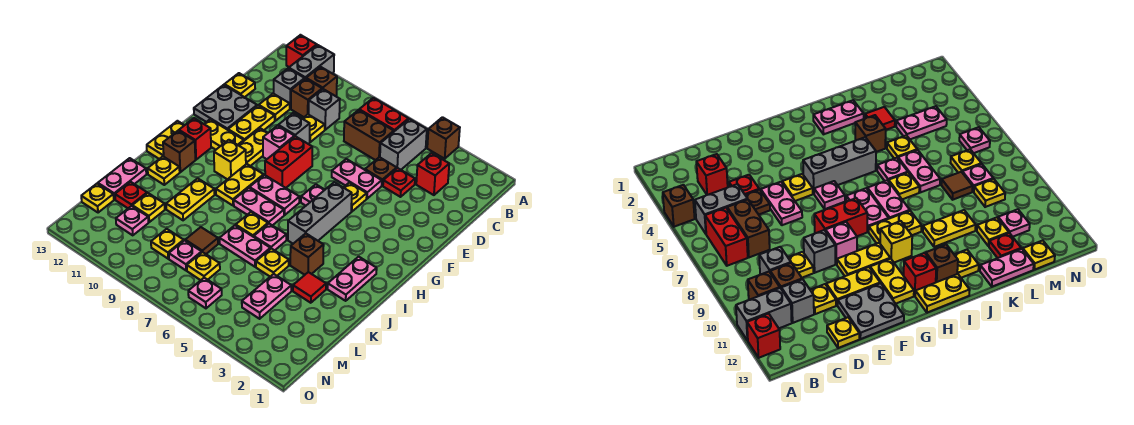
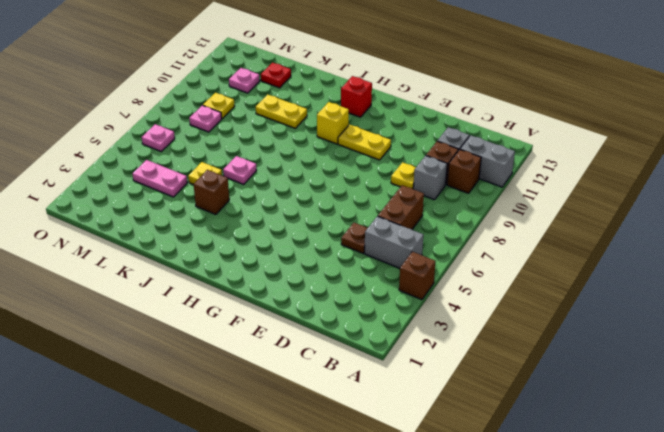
none -> red 1x1 brick [286,35,317,67]
none -> red 1x2 brick [359,98,409,131]
none -> red 1x1 brick [416,153,449,195]
none -> red 1x1 plate [383,168,415,197]

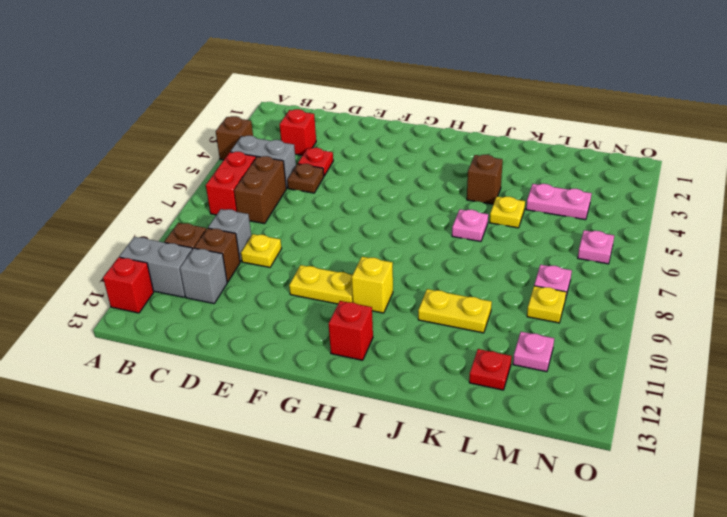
none -> yellow 1x1 plate [259,94,290,121]
none -> yellow 1x1 plate [224,73,255,97]
none -> pink 1x2 plate [332,159,382,199]
none -> grey 1x1 brick [278,113,310,144]

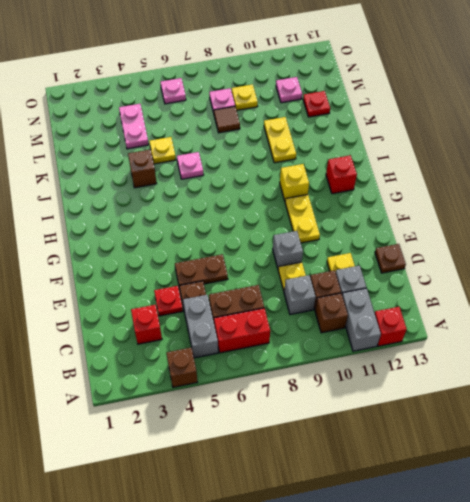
brown 1x1 plate [375,244,406,273] -> yellow 1x1 plate [224,73,255,97]
brown 1x2 plate [175,254,228,285] -> pink 1x2 plate [332,159,382,199]
none -> yellow 1x2 plate [228,106,275,141]
none -> grey 2x2 plate [194,85,257,130]
none -> yellow 1x1 plate [343,183,367,212]
none -> red 1x2 brick [265,136,312,188]

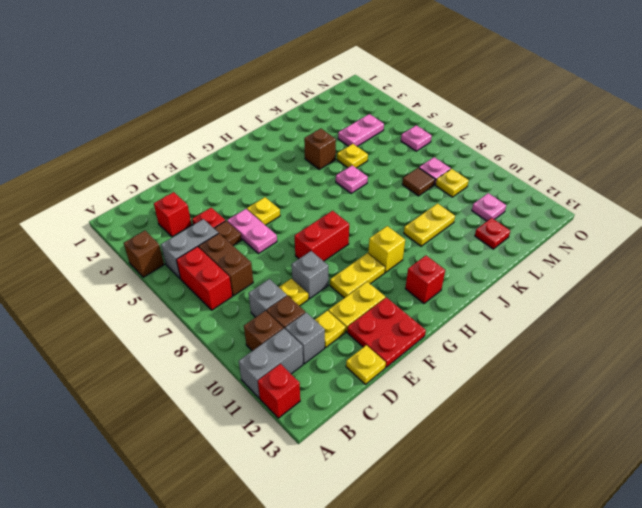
red 2x2 plate [347,297,426,367] -> grey 2x2 plate [194,85,257,130]
none -> pink 1x1 brick [263,126,294,159]
none -> grey 1x3 brick [288,182,352,244]
none -> pink 1x1 plate [301,184,324,206]
none -> yellow 1x2 plate [204,119,244,150]

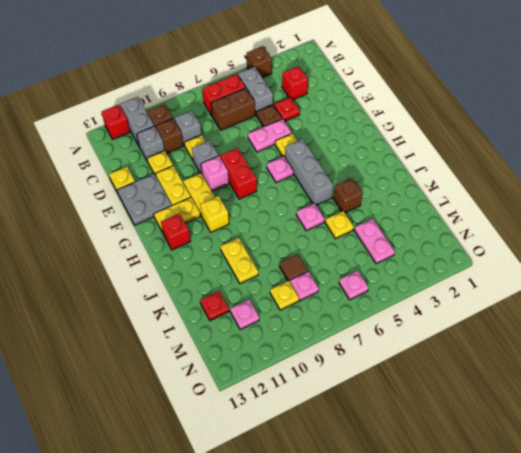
none -> pink 1x2 plate [250,175,299,215]
none -> yellow 1x2 plate [216,164,264,205]
none -> yellow 1x2 plate [147,121,184,159]
none -> pink 1x2 plate [328,257,377,301]

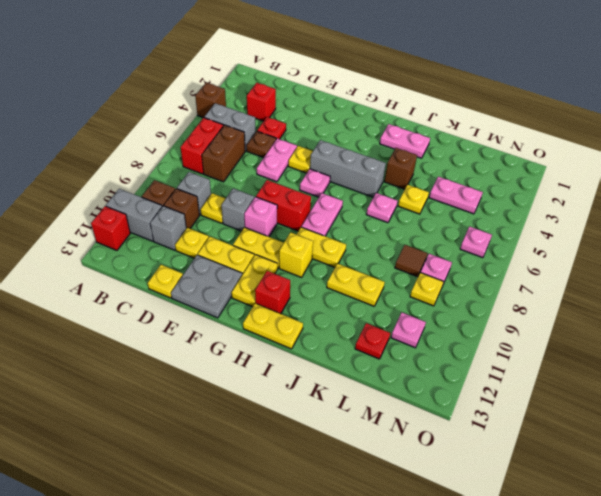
none -> pink 1x2 plate [234,188,284,226]
none -> brown 1x1 brick [163,131,195,172]
none -> yellow 1x1 plate [236,212,268,237]
none -> yellow 1x1 plate [148,157,180,185]

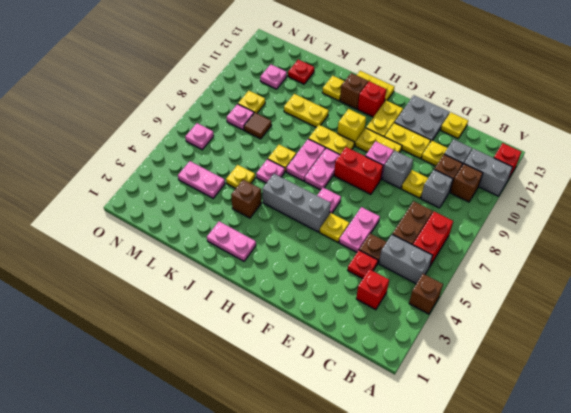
none -> red 1x1 tile [293,272,326,303]
none -> pink 1x2 plate [220,225,270,267]
none -> pink 1x2 plate [98,158,146,199]
none -> yellow 1x1 plate [132,193,165,222]

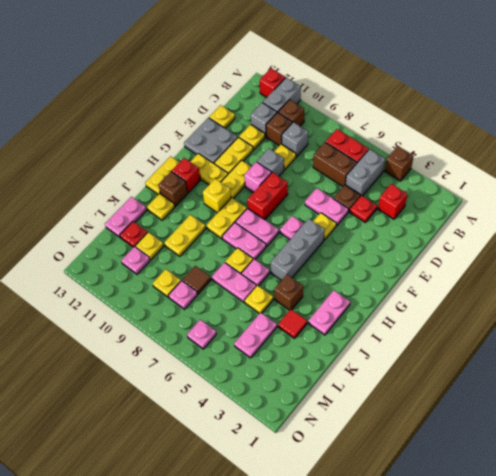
none -> yellow 1x1 plate [187,252,220,280]
none -> yellow 1x1 plate [81,184,114,213]

